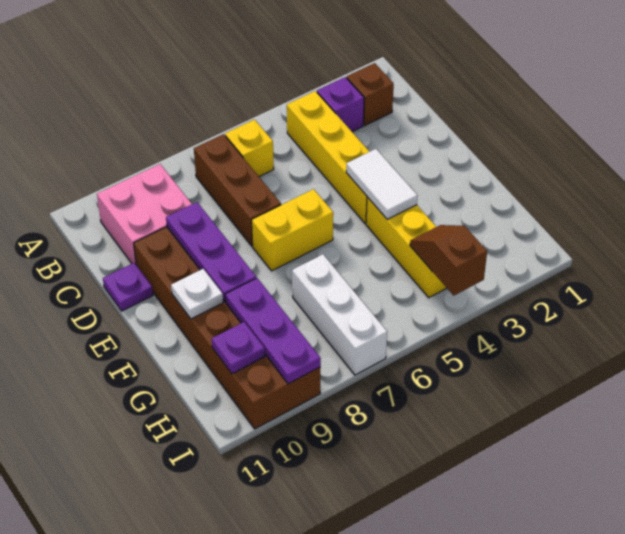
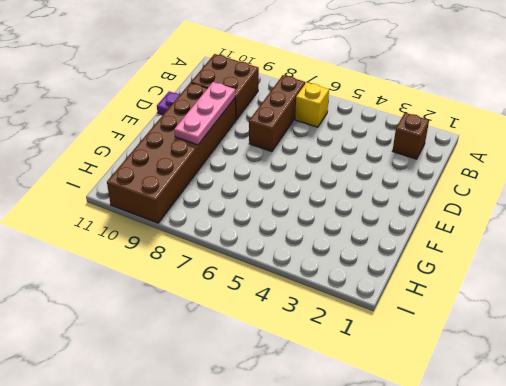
brown 2x2 brick [191,54,259,120] -> pink 2x2 brick [97,164,192,264]
pink 1x3 plate [174,82,235,145] -> purple 1x3 plate [166,202,256,302]
none -> purple 1x1 brick [317,77,364,132]
none -> yellow 1x4 brick [287,91,369,224]
none -> yellow 1x2 brick [252,189,333,271]

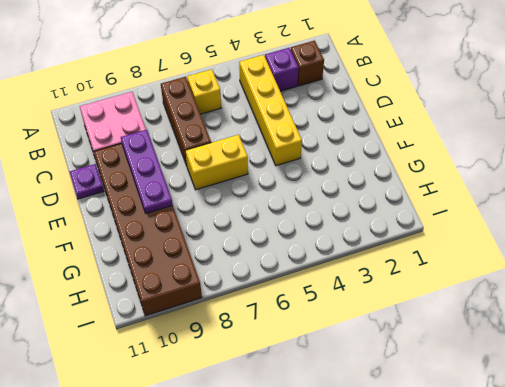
none -> yellow 1x3 brick [366,197,446,298]
none -> white 1x3 brick [292,254,387,375]
none -> white 1x2 tile [346,149,418,219]

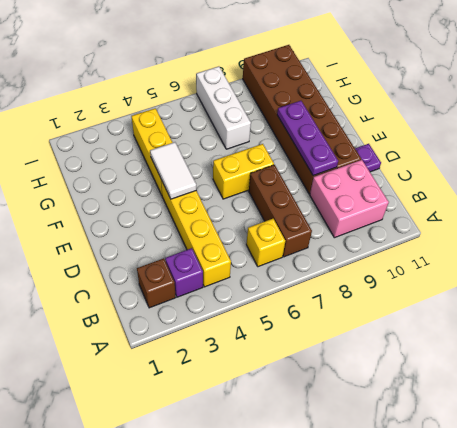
none -> white 1x1 plate [171,269,223,319]
none -> purple 1x3 plate [225,278,321,384]
none -> brown 1x2 slope [410,225,487,295]

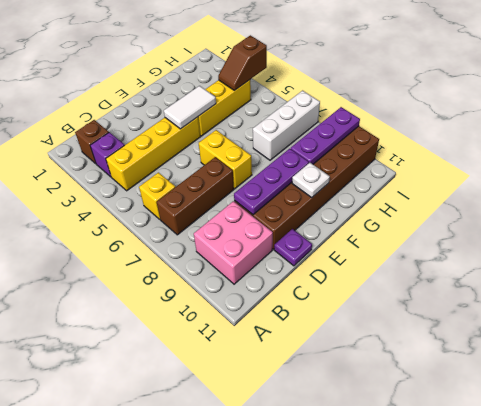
none -> purple 1x1 plate [212,322,265,374]

